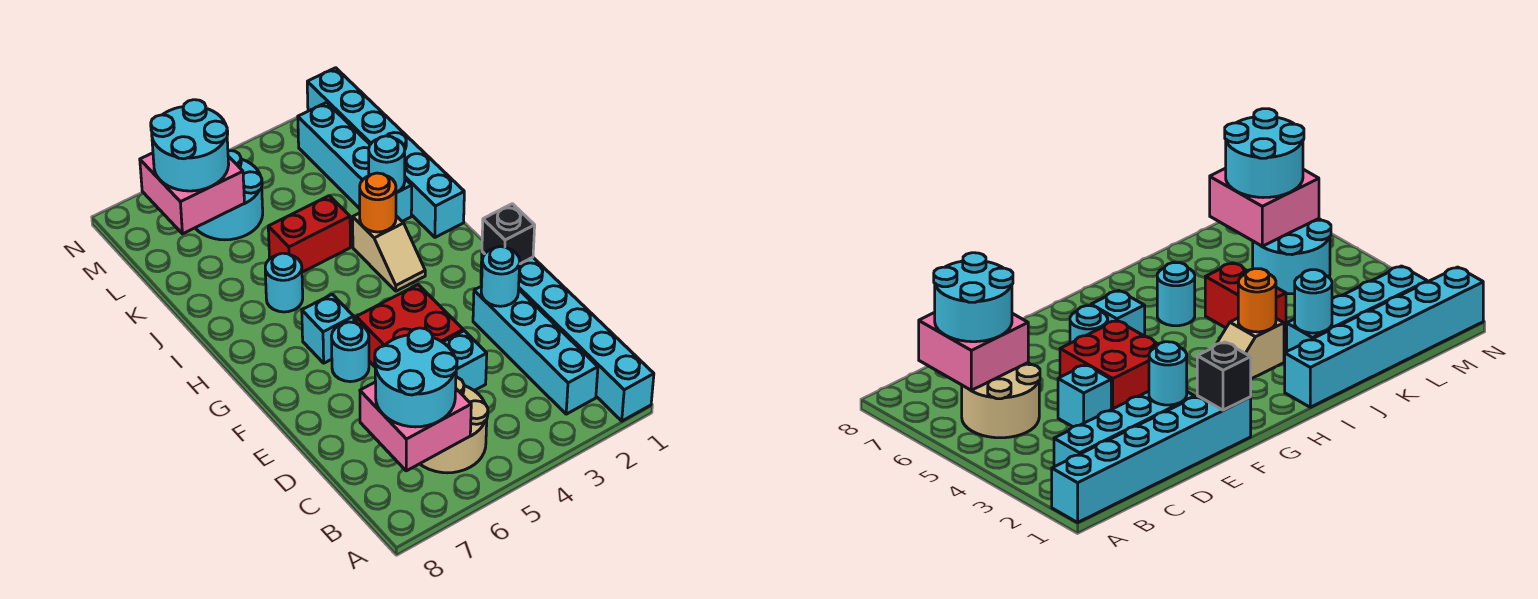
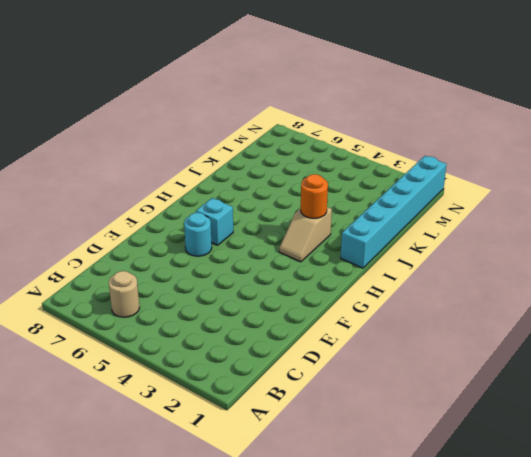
tan 1x1 round brick [109,271,140,317] -> tan 2x2 round brick [420,377,488,473]
none -> cyan 1x6 brick [481,252,654,421]
none -> cyan 1x4 brick [473,286,598,414]
none -> cyan 1x1 brick [443,331,487,391]

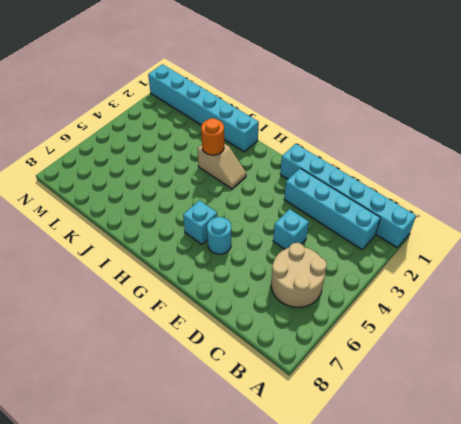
none -> red 2x2 brick [356,285,463,367]
none -> cyan 1x1 round brick [265,253,303,312]
none -> cyan 1x4 brick [298,103,412,221]

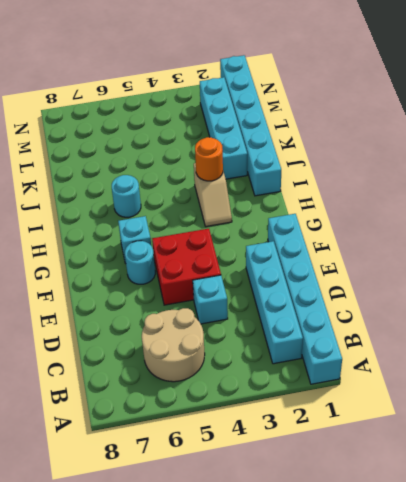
none -> red 1x2 brick [268,196,350,272]
none -> cyan 2x2 round brick [196,151,263,240]
none -> pink 2x2 brick [360,382,471,471]

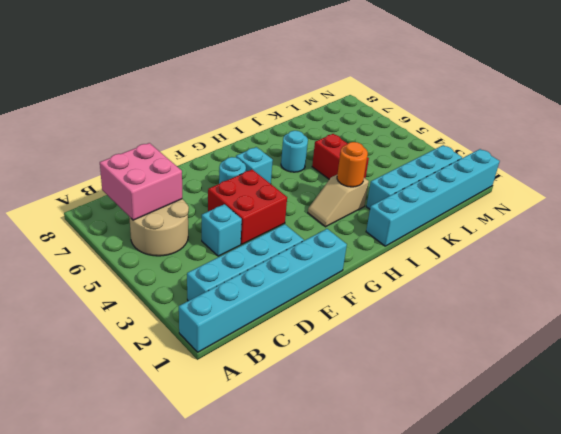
none -> cyan 2x2 round brick [196,151,263,240]
none -> cyan 1x1 round brick [481,247,520,306]
none -> black 1x1 brick [482,204,535,264]

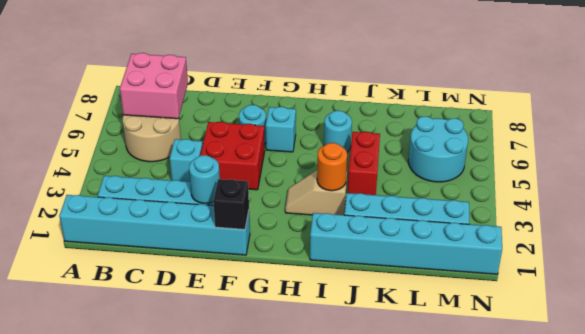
none -> cyan 1x1 round brick [369,136,405,192]
none -> pink 2x2 brick [140,153,244,234]
none -> cyan 2x2 round brick [375,328,457,427]

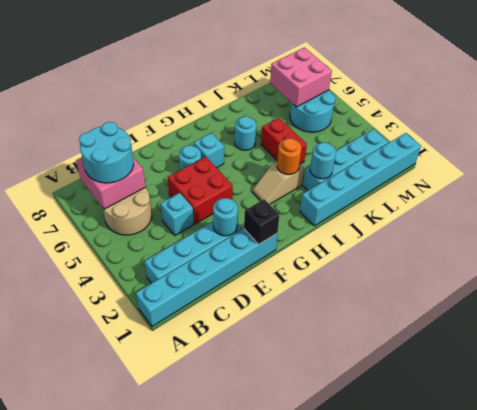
none -> cyan 2x2 round brick [151,100,229,191]

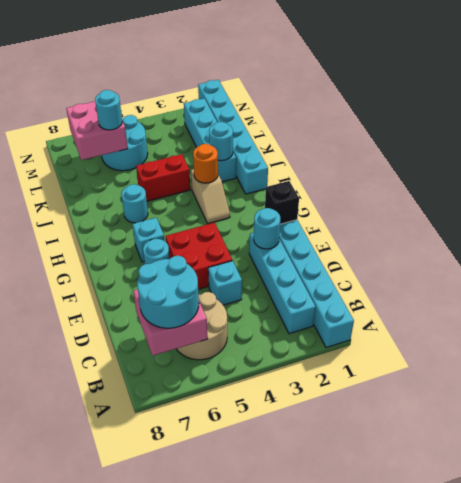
cyan 1x1 round brick [95,90,122,130] -> cyan 2x2 round brick [151,100,229,191]

